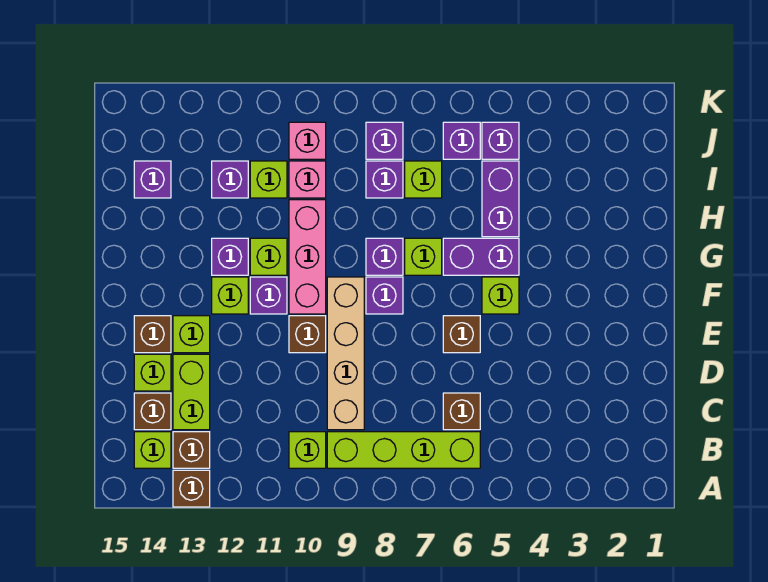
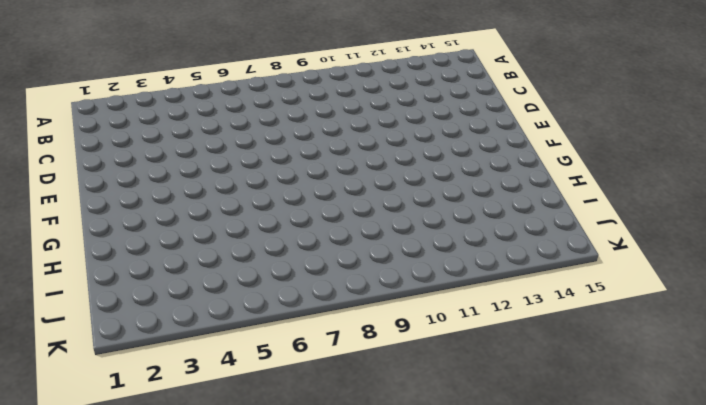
none -> brown 1x1 brick [173,470,210,507]
none -> lime 1x4 brick [327,432,480,468]
none -> lime 1x1 brick [289,432,326,468]
none -> brown 1x1 brick [173,432,210,468]

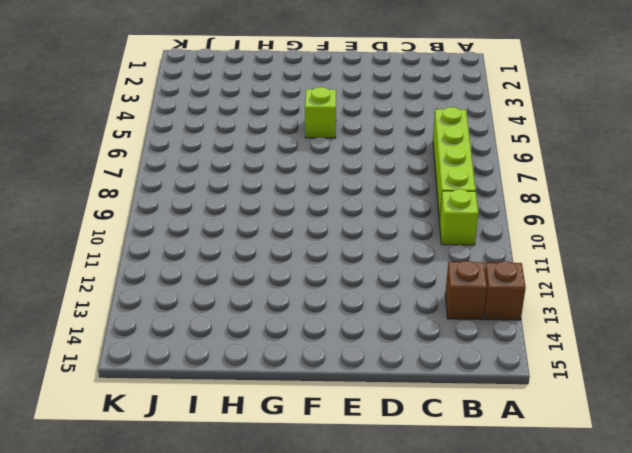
none -> lime 1x1 brick [134,432,171,468]
none -> brown 1x1 brick [443,393,480,430]
none -> tan 1x4 brick [327,277,364,430]
none -> lime 1x2 brick [173,354,210,430]

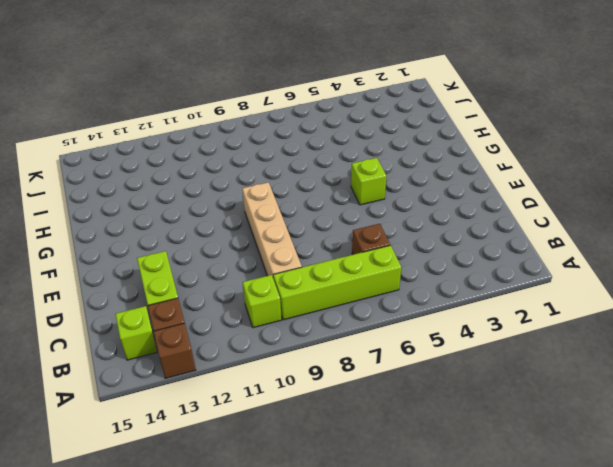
none -> brown 1x1 brick [134,393,171,430]
none -> lime 1x1 brick [134,354,171,391]
none -> brown 1x1 brick [443,316,480,353]
none -> brown 1x1 brick [289,316,326,353]

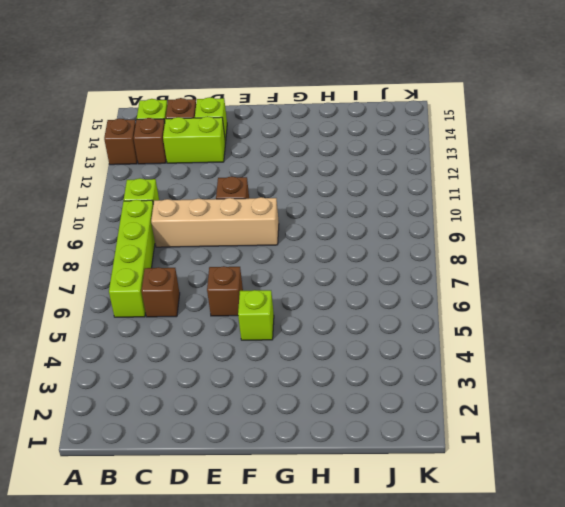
none -> lime 1x1 brick [173,316,210,353]
none -> brown 1x1 brick [134,316,171,353]
none -> purple 1x1 brick [366,277,403,314]
none -> pink 1x3 brick [289,200,326,314]

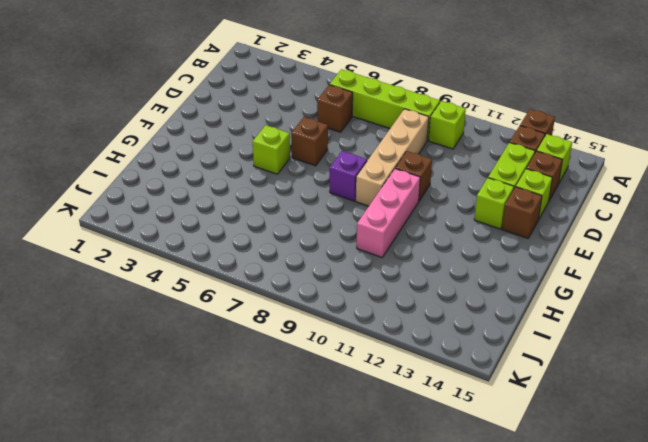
none -> purple 1x1 brick [250,277,287,314]
none -> lime 1x1 brick [212,277,248,314]
none -> purple 1x2 brick [443,238,519,275]
none -> lime 1x1 brick [405,238,442,275]

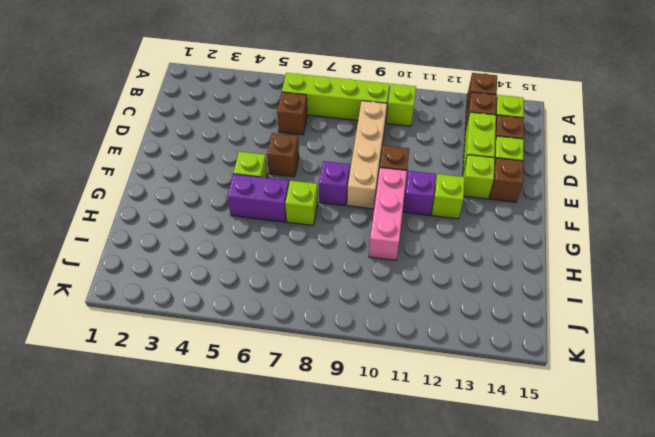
none -> purple 1x1 brick [366,238,403,275]
none -> lime 1x1 brick [250,238,287,275]
none -> purple 1x1 brick [212,238,248,275]
none -> purple 1x2 brick [482,161,519,237]

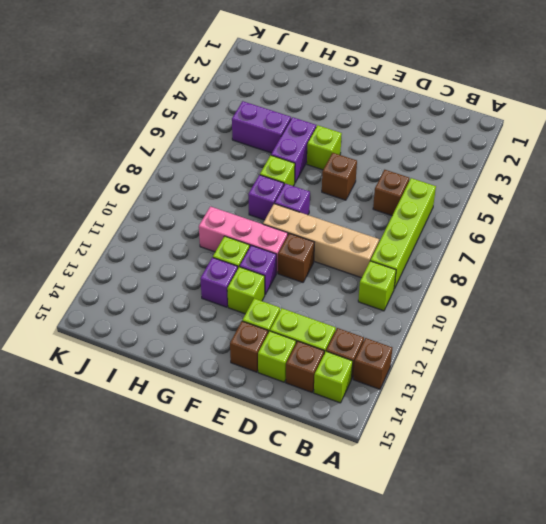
none -> lime 1x1 brick [405,161,442,198]
none -> purple 1x1 brick [366,161,403,198]
none -> pink 1x1 brick [289,161,326,198]
none -> lime 1x1 brick [250,161,287,198]

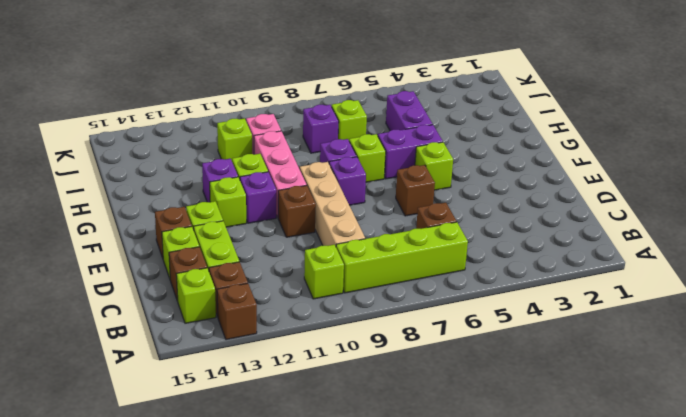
none -> purple 1x1 brick [212,161,248,198]
none -> purple 1x1 brick [134,161,171,198]
none -> purple 1x1 brick [482,122,519,159]
none -> purple 1x1 brick [443,122,480,159]

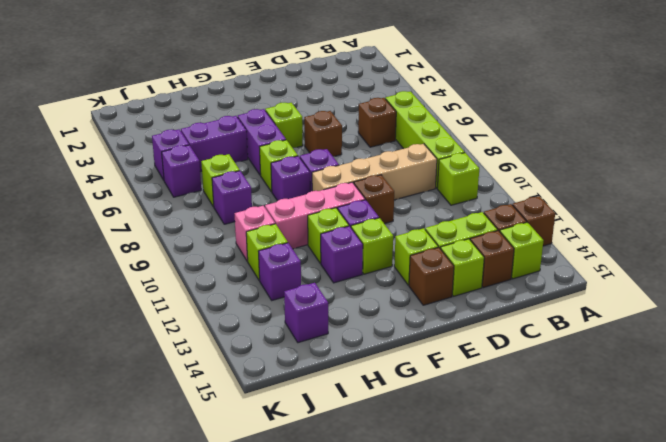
none -> purple 1x1 brick [366,122,403,159]
none -> pink 1x1 brick [289,122,326,159]

